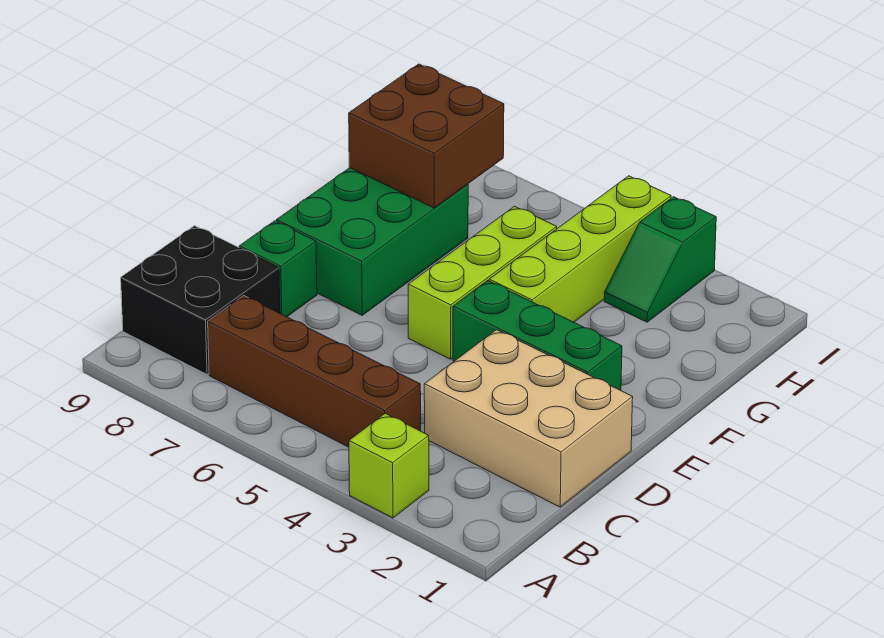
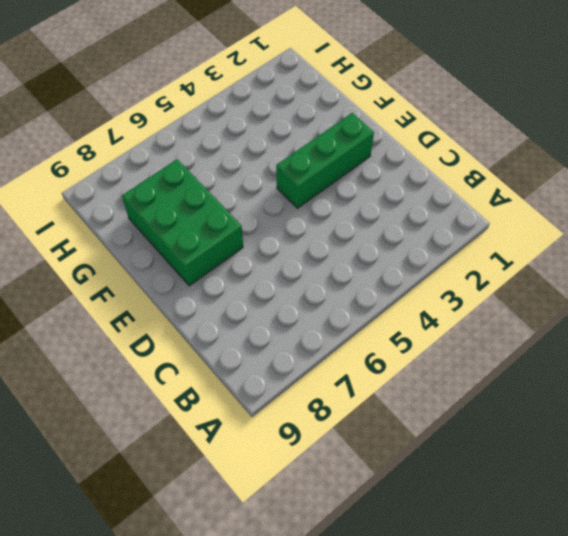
none -> lime 1x1 brick [349,413,429,518]
none -> brown 1x4 brick [208,296,421,447]

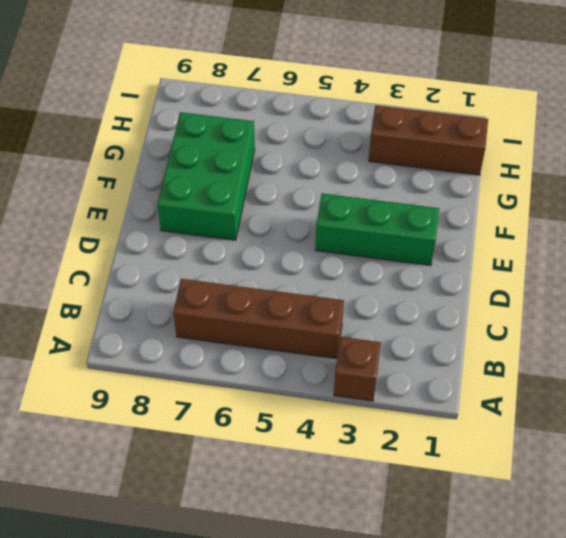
brown 1x1 brick [334,337,381,401] -> lime 1x1 brick [349,413,429,518]
brown 1x3 brick [369,105,488,175] -> green 1x2 slope [604,197,716,322]
none -> black 2x2 brick [121,226,280,375]
none -> tan 2x3 brick [424,330,633,507]

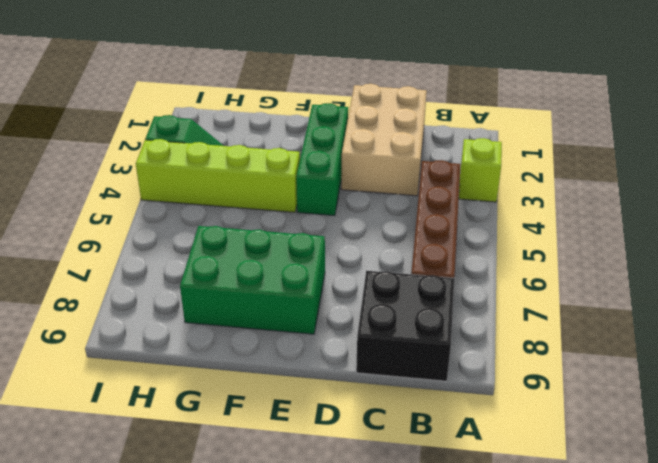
none -> green 1x1 brick [239,221,317,317]
none -> lime 1x3 brick [408,206,557,359]

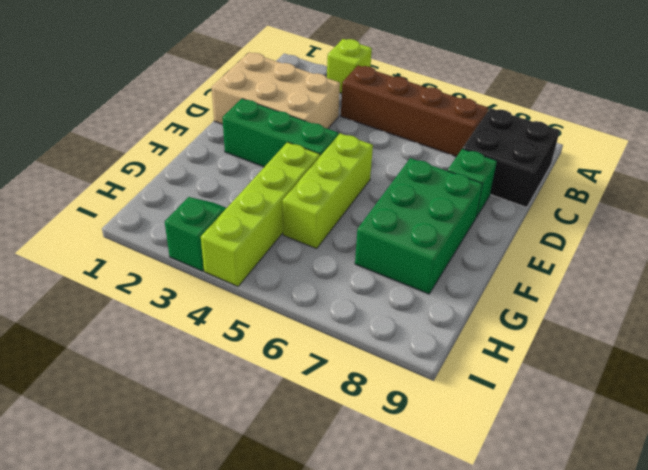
none -> brown 2x2 brick [349,64,504,208]

